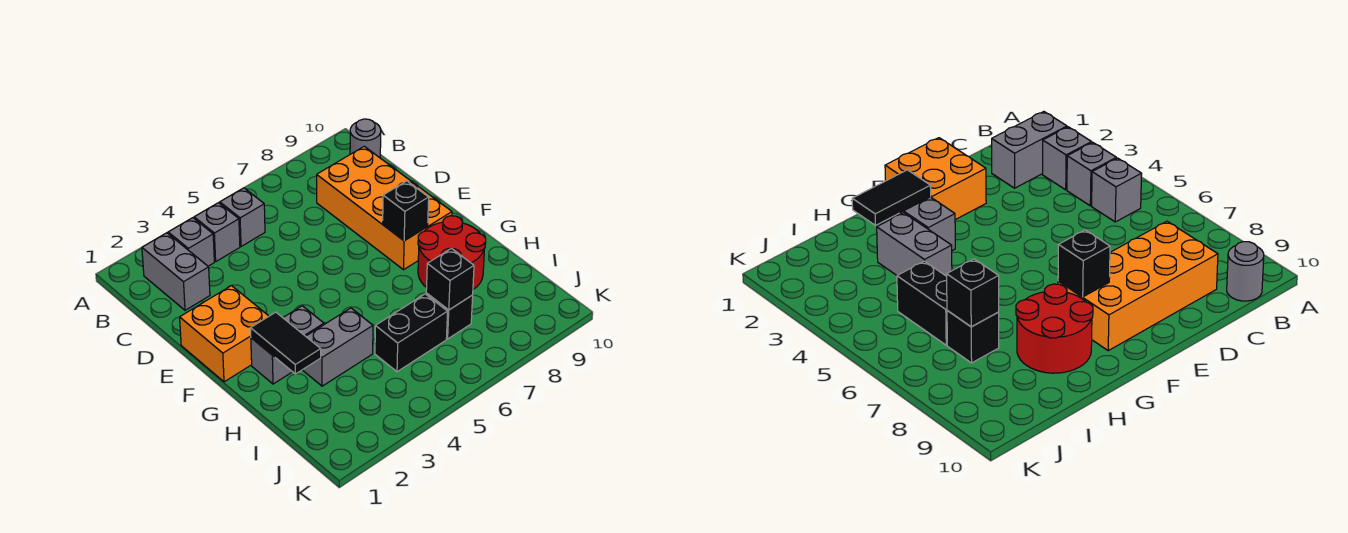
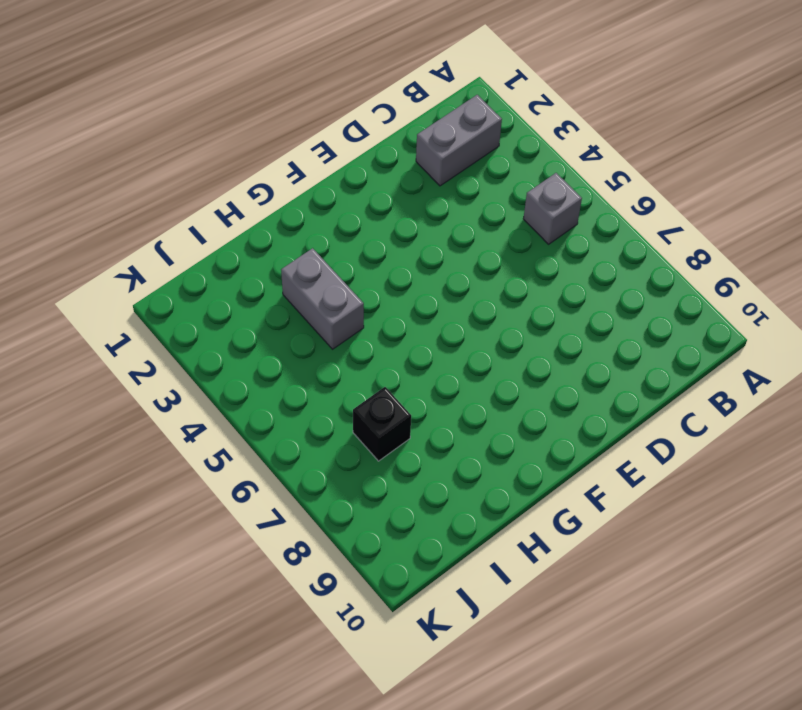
none -> grey 1x1 brick [168,218,214,266]
none -> grey 1x1 brick [194,203,240,262]
none -> grey 1x1 round brick [350,119,381,158]

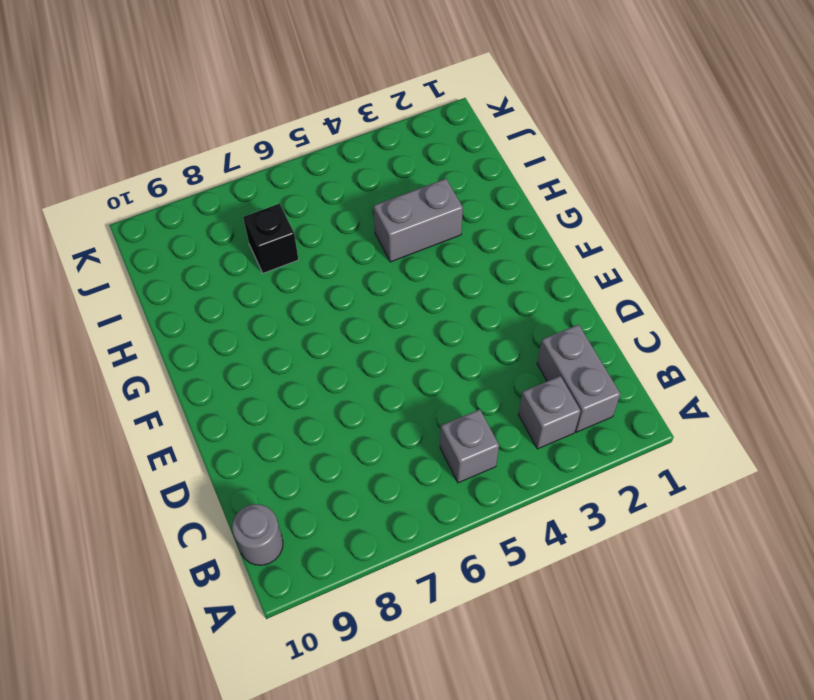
none -> grey 1x1 brick [194,203,240,262]
none -> orange 2x4 brick [317,146,452,270]
none -> orange 2x2 brick [180,286,269,382]

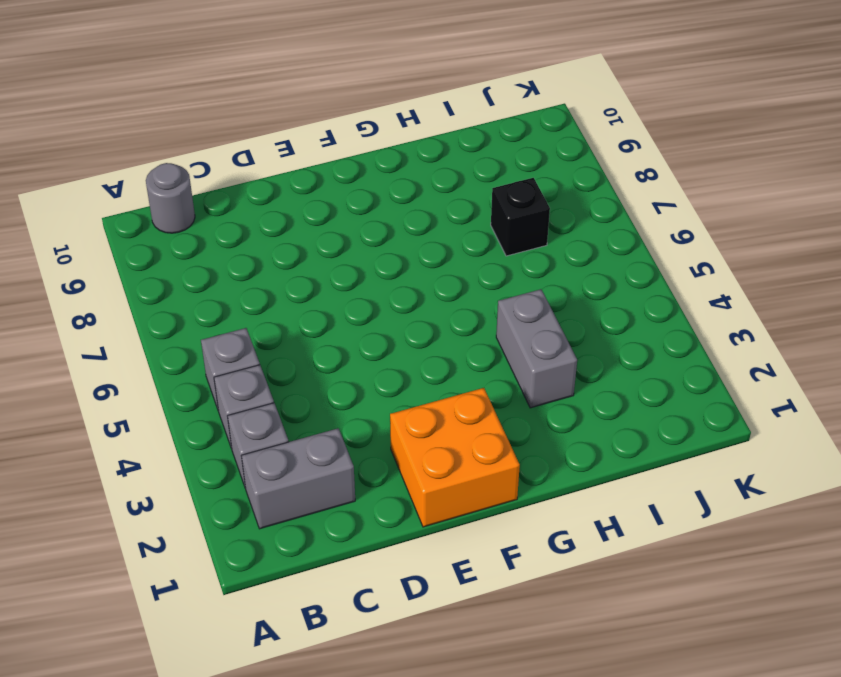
none -> orange 2x4 brick [317,146,452,270]
none -> grey 1x2 brick [251,306,324,384]
none -> red 2x2 round brick [418,216,486,289]

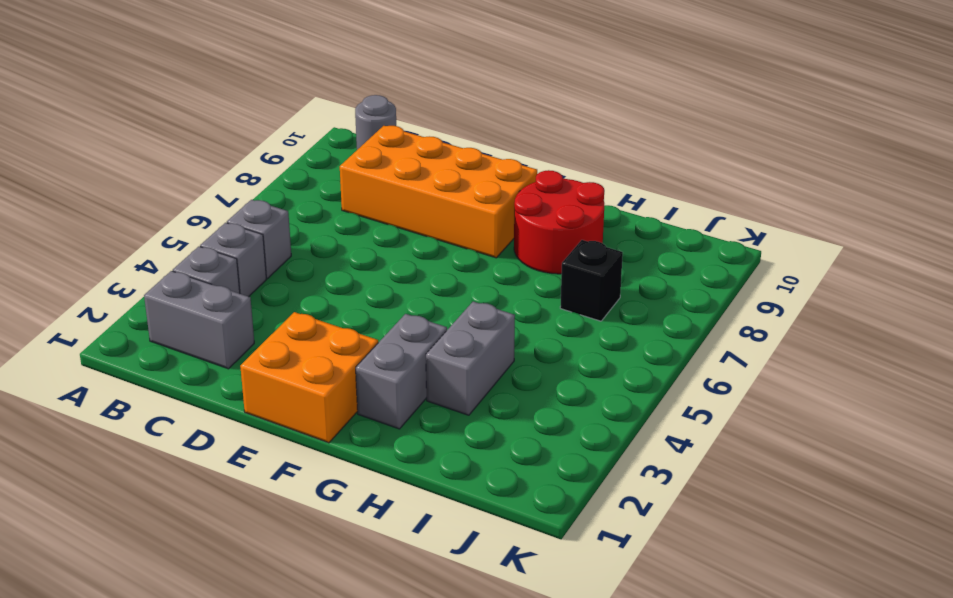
none -> black 1x2 brick [375,294,448,372]
none -> black 1x1 brick [383,181,429,241]
none -> black 1x2 tile [251,312,321,374]

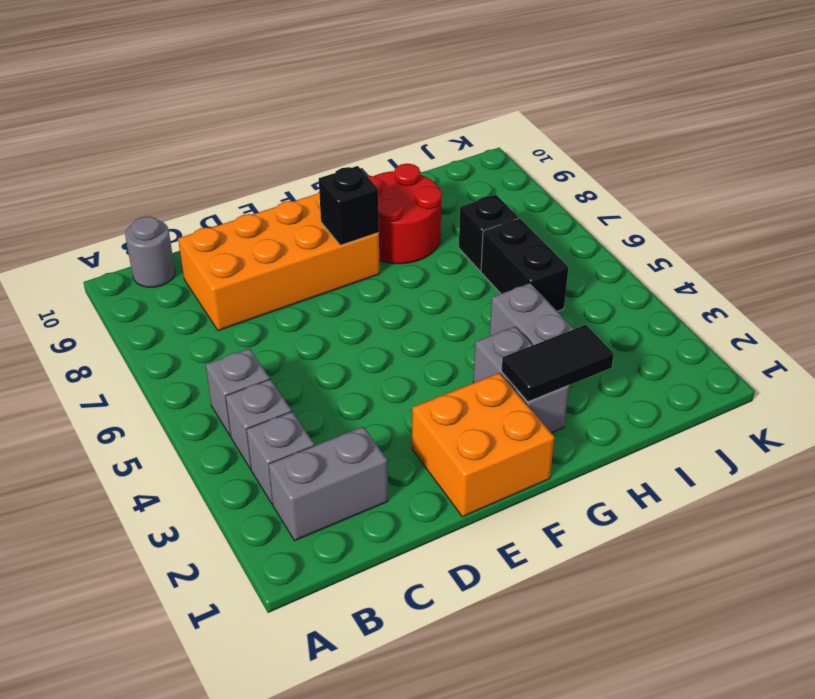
none -> black 1x1 brick [426,248,474,310]

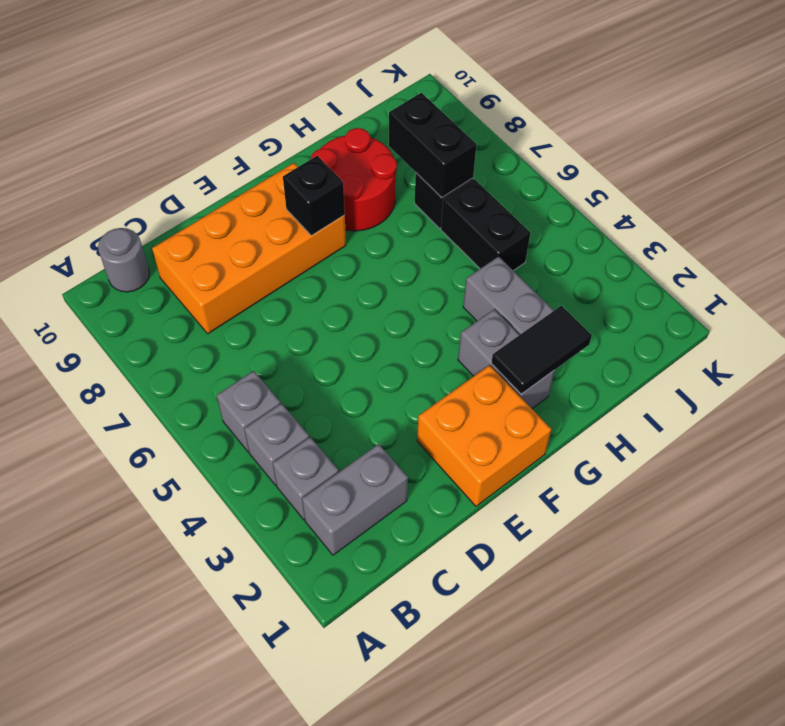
black 1x2 brick [389,93,476,197] -> black 1x1 brick [426,248,474,310]

